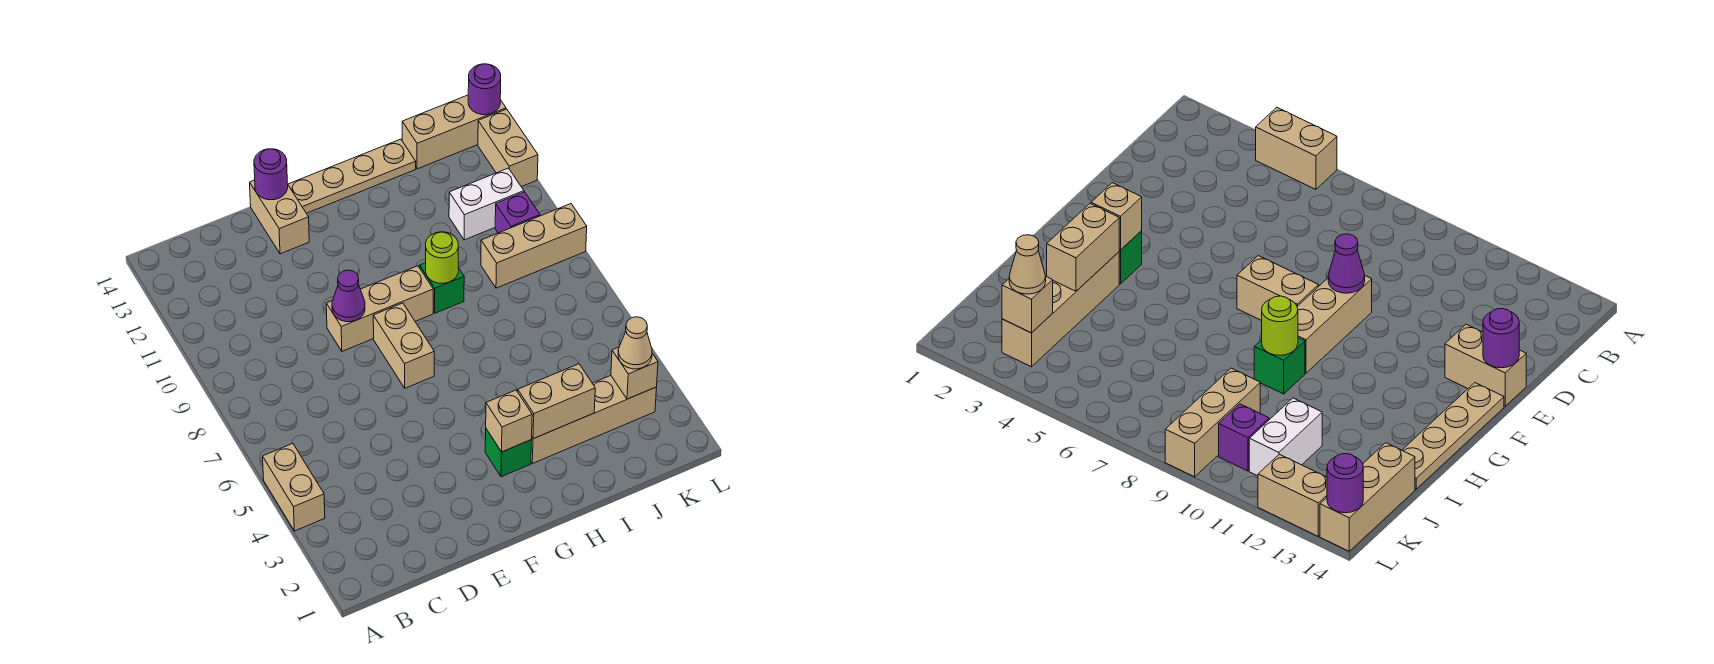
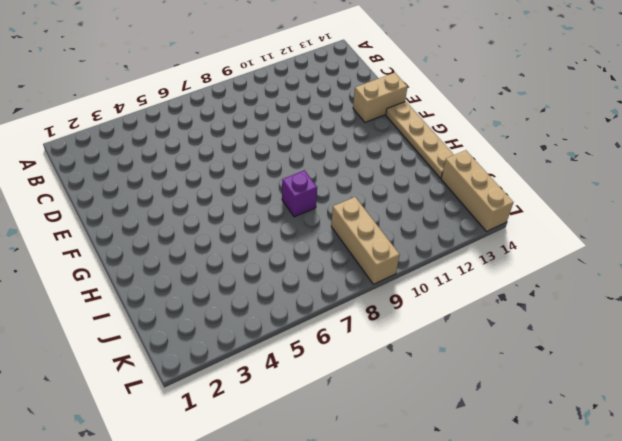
purple 1x1 brick [282,170,317,217] -> purple 1x1 brick moved to [495,192,540,233]
none -> tan 1x2 brick [263,444,325,531]
none -> tan 1x3 brick [326,266,433,351]
none -> tan 1x2 brick [373,303,434,388]

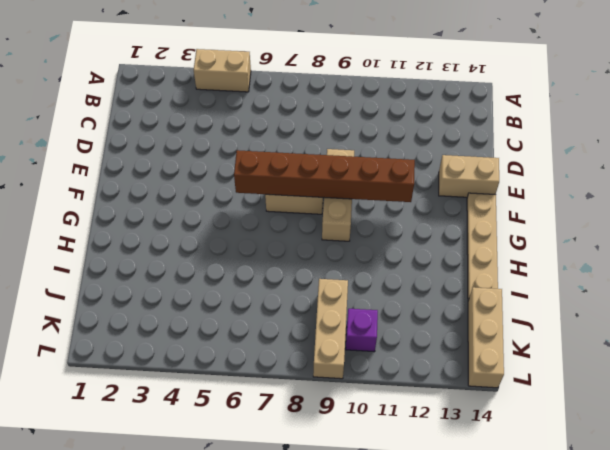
brown 1x6 brick [234,150,415,202] -> none
none -> green 1x1 brick [485,429,532,477]
none -> tan 1x4 brick [531,376,657,464]
none -> green 1x1 brick [420,263,464,313]

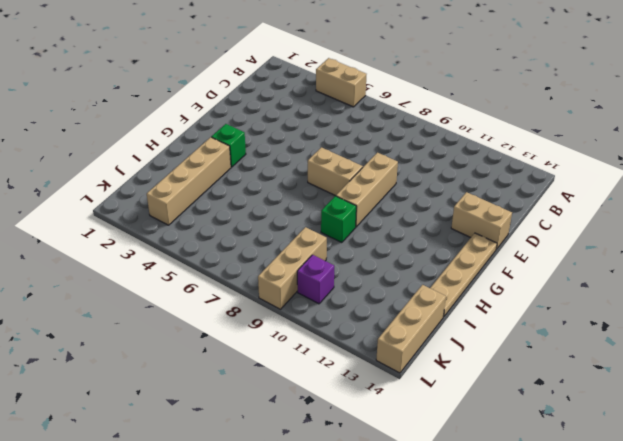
none -> white 1x2 brick [449,168,524,240]
none -> tan 1x2 brick [478,109,538,187]
none -> purple 1x1 cone [332,270,365,322]

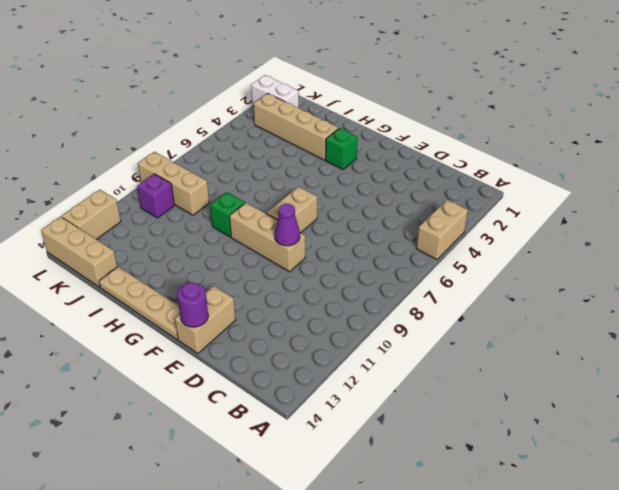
white 1x2 brick [251,75,299,108] -> white 1x2 brick moved to [449,168,524,240]
none -> tan 1x1 brick [486,390,532,452]
none -> tan 1x2 brick [518,364,595,439]
none -> lime 1x1 round brick [426,232,458,283]

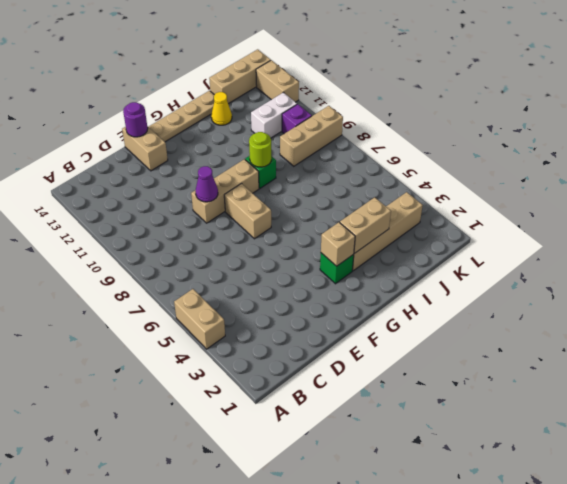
yellow 1x1 cone [211,92,232,125] -> none
none -> tan 1x1 brick [611,347,658,399]
none -> purple 1x1 round brick [468,64,501,115]
none -> tan 1x1 cone [618,317,652,369]

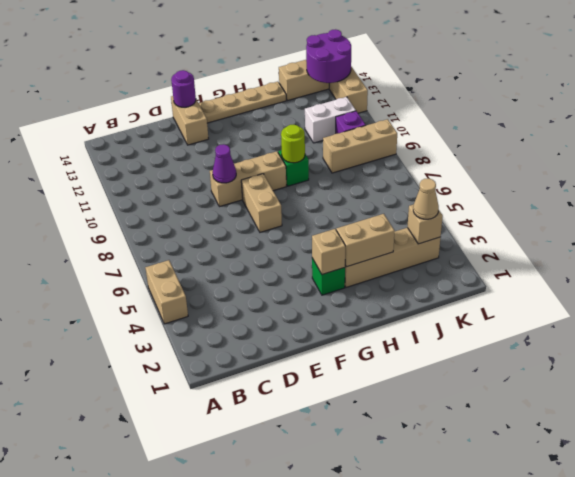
purple 2x2 round brick [306,29,351,83] -> purple 1x1 round brick [468,64,501,115]

